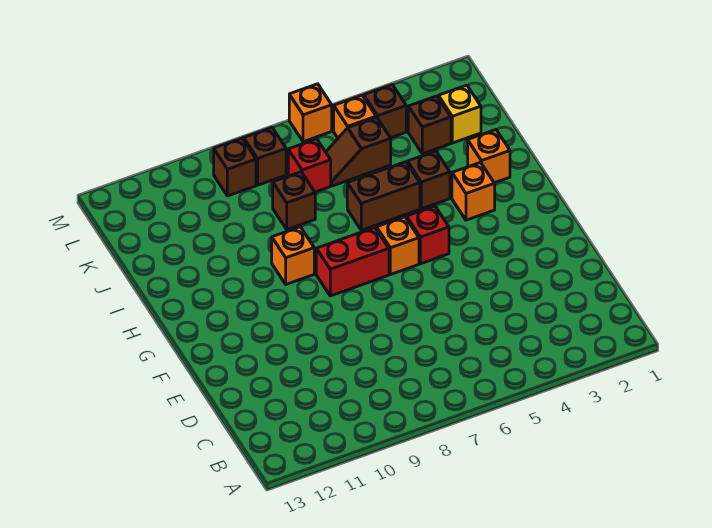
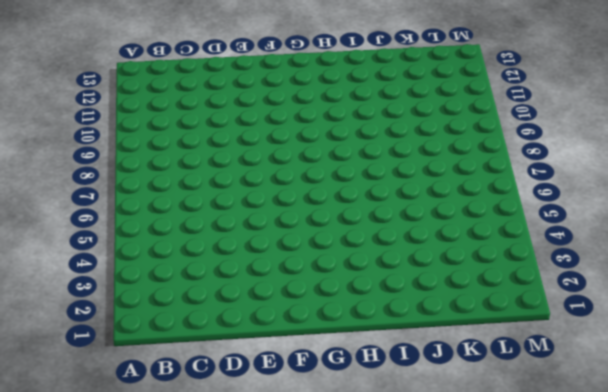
none -> red 1x1 brick [407,206,449,264]
none -> orange 1x1 brick [376,217,419,275]
none -> red 1x2 brick [316,228,389,296]

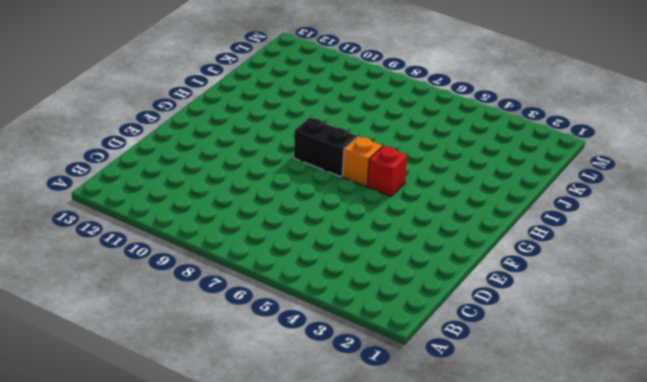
black 1x2 brick [294,118,357,177] -> red 1x2 brick [316,228,389,296]
none -> orange 1x1 brick [452,162,495,220]
none -> orange 1x1 brick [272,227,314,284]
none -> orange 1x1 brick [468,130,510,183]

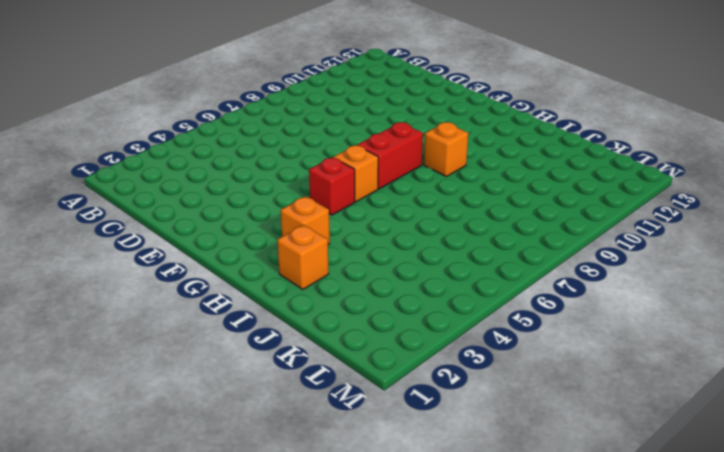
none -> brown 1x1 brick [407,151,450,209]
none -> brown 1x2 brick [347,162,420,230]
none -> brown 1x1 brick [273,172,315,229]

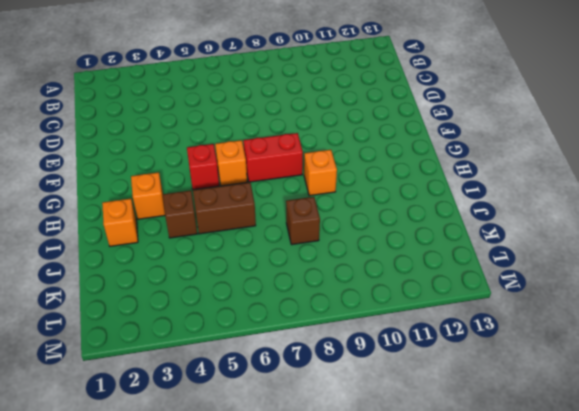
none -> yellow 1x1 brick [438,85,481,143]
none -> brown 1x1 brick [408,96,451,154]
none -> brown 1x2 slope [326,117,391,186]

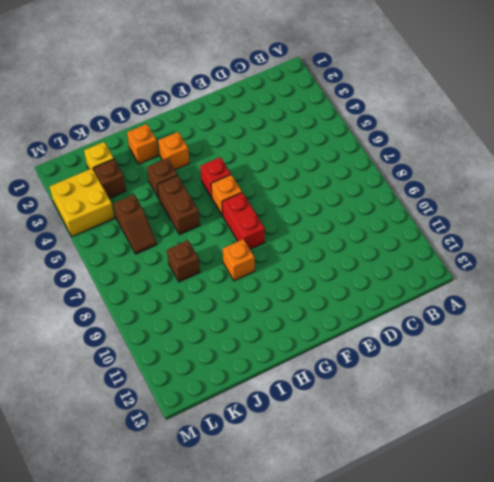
yellow 2x2 brick [50,169,114,237] -> brown 1x1 brick [364,85,406,138]
none -> red 1x1 brick [288,139,331,192]
none -> orange 1x1 brick [334,95,376,138]
none -> brown 1x1 brick [244,128,286,185]

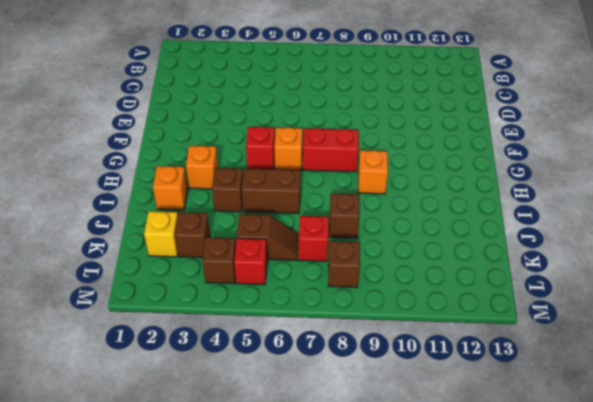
red 1x1 brick [234,238,267,285] -> orange 1x1 brick [334,95,376,138]
none -> brown 1x1 brick [214,138,256,196]
none -> orange 1x1 brick [289,84,332,142]

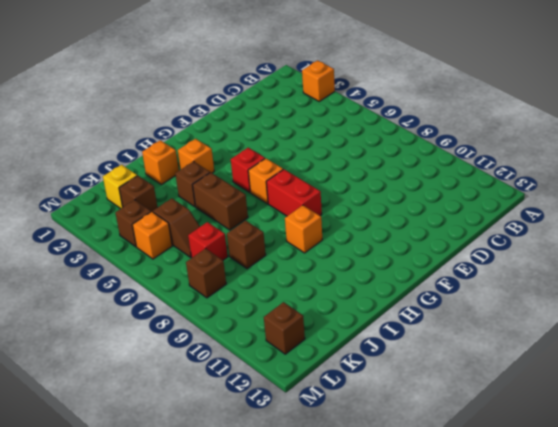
orange 1x1 brick [302,60,335,101] -> orange 1x1 brick moved to [289,84,332,142]
brown 1x1 brick [264,302,305,354] -> brown 1x1 brick moved to [214,138,256,196]

